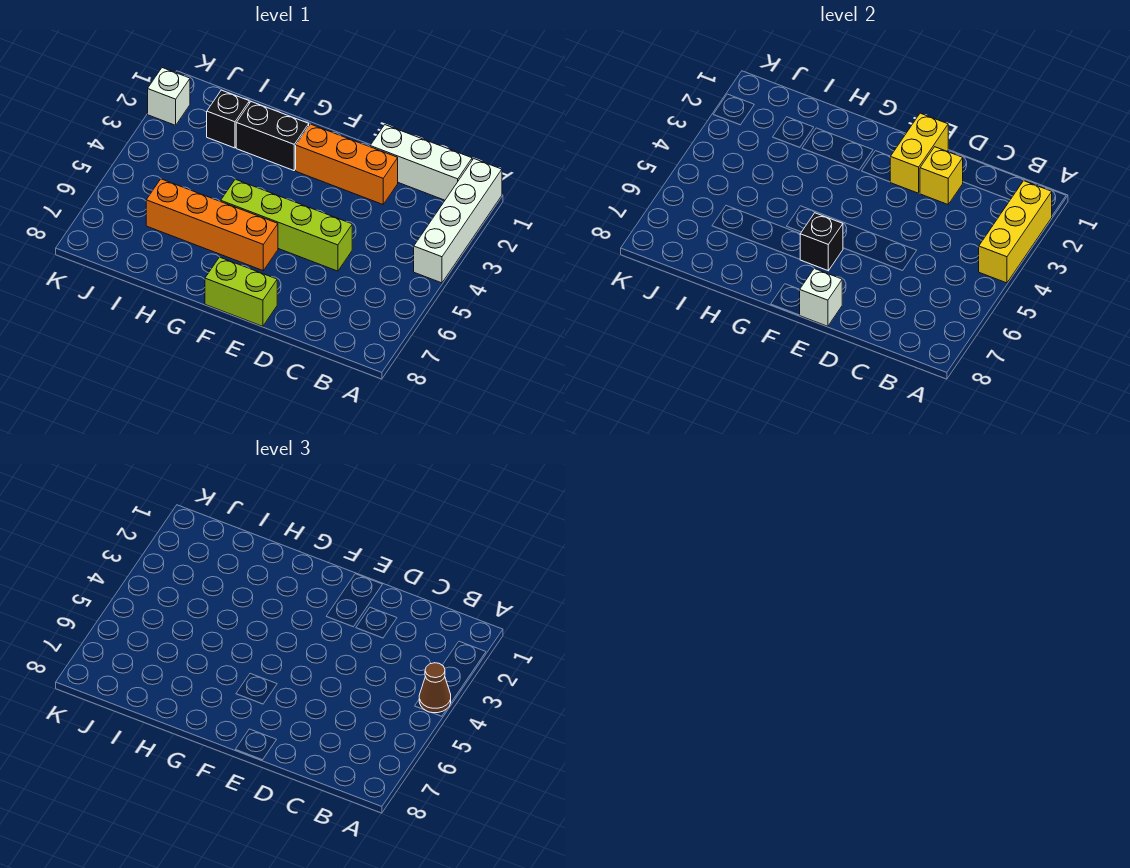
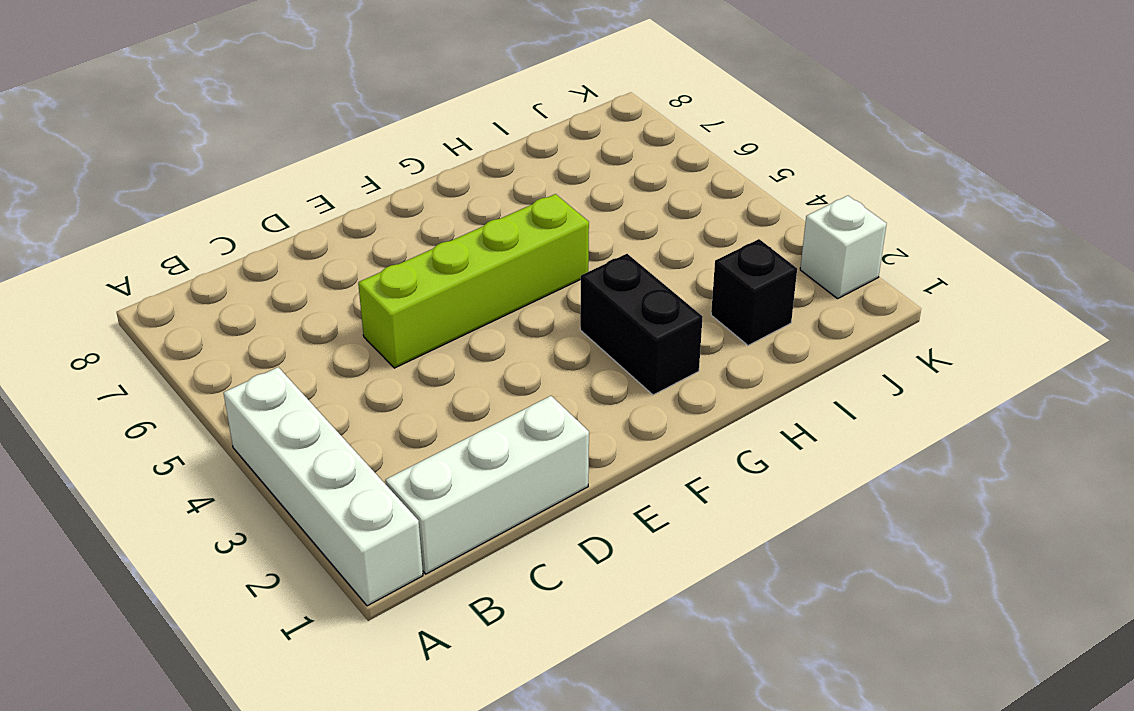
black 1x2 brick [580,254,703,395] -> black 1x2 brick turned to [236,102,309,171]
none -> orange 1x3 brick [296,124,398,204]
none -> lime 1x2 brick [205,257,277,326]
none -> orange 1x4 brick [146,179,278,271]

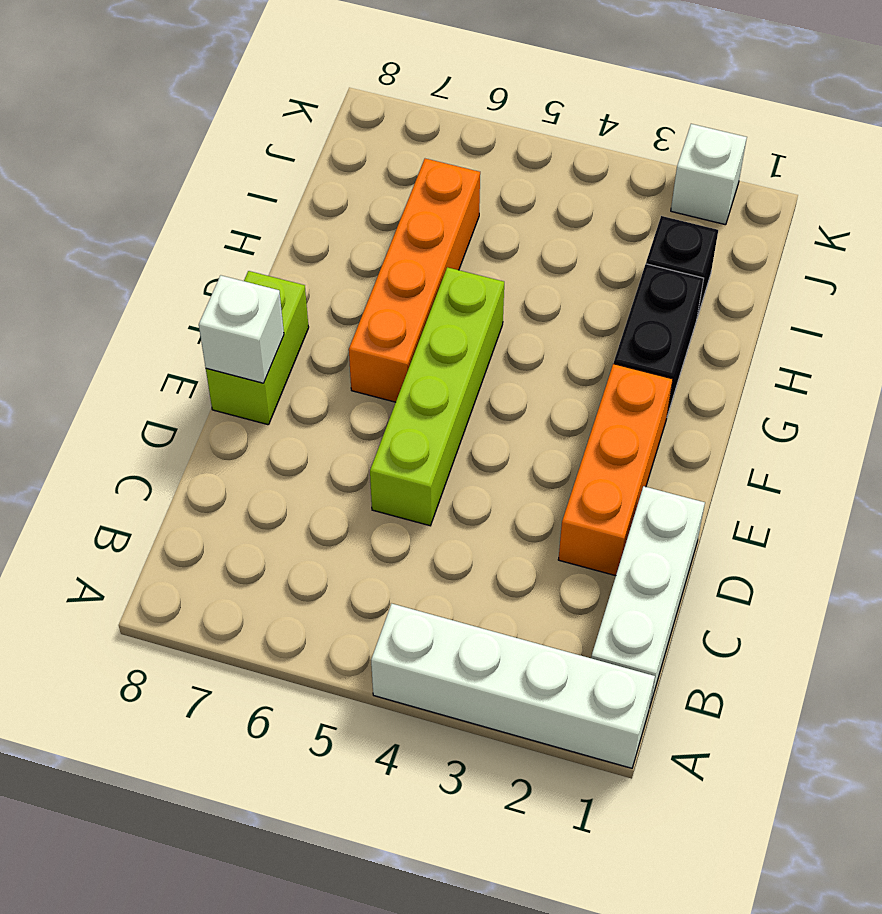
none -> yellow 1x3 brick [979,181,1052,283]
none -> yellow 1x1 brick [920,147,963,204]
none -> yellow 1x2 brick [890,113,948,193]

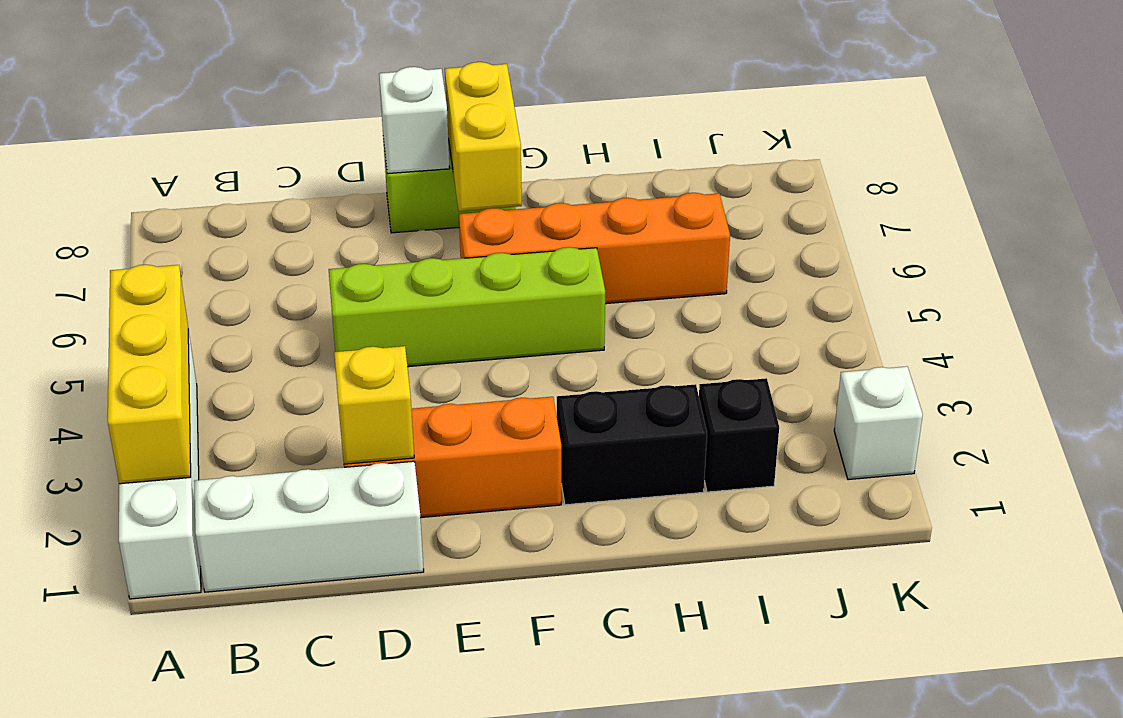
yellow 1x2 brick [445,62,522,211] -> yellow 1x2 brick moved to [890,113,948,193]
none -> black 1x1 brick [800,213,843,271]
none -> brown 1x1 cone [419,663,451,713]

